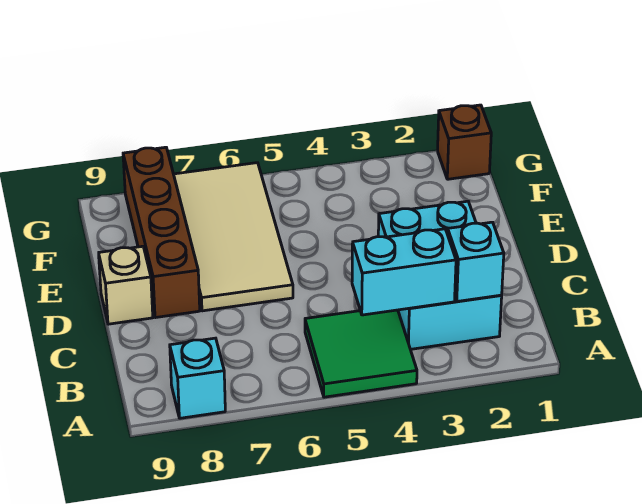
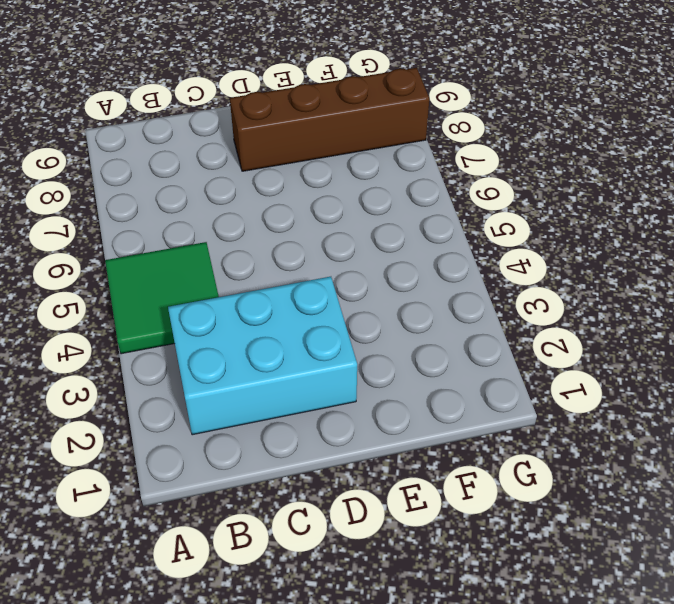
none -> cyan 1x1 brick [170,338,225,418]
none -> tan 2x4 tile [174,163,293,311]

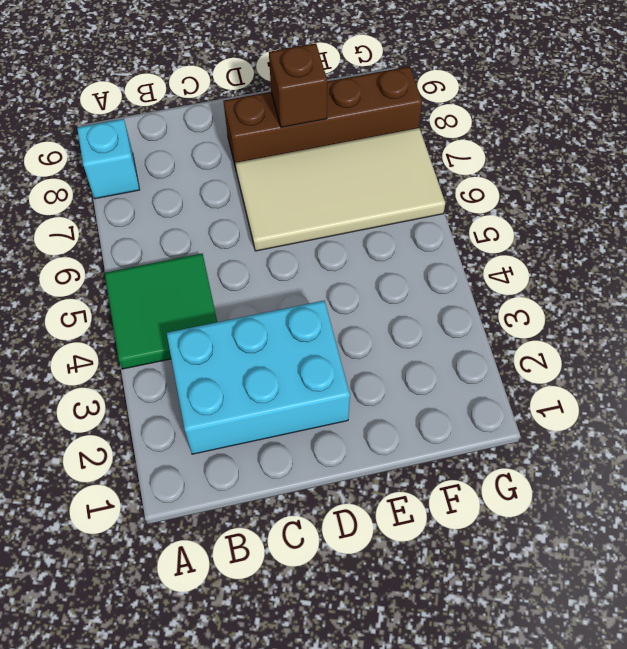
brown 1x1 brick [269,43,327,128] -> brown 1x1 brick moved to [438,105,491,179]
none -> tan 1x1 brick [99,246,153,324]
none -> cyan 1x1 brick [448,222,504,301]

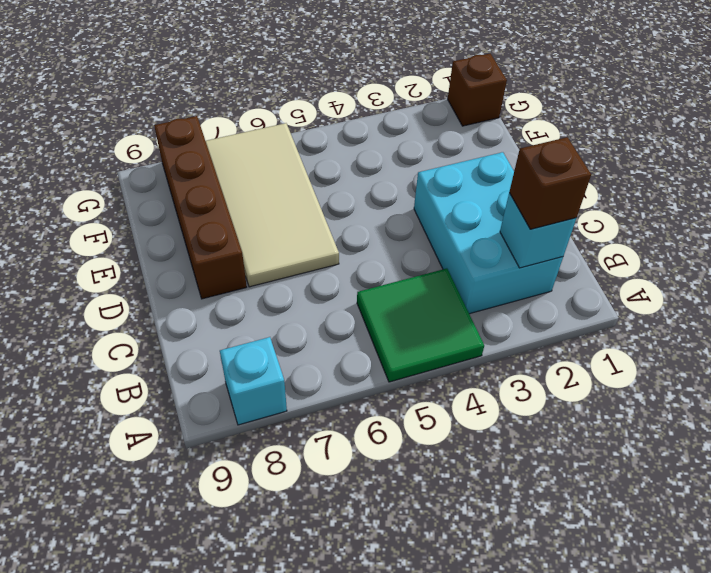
brown 1x1 brick [509,137,591,229] -> none
none -> tan 1x1 brick [99,246,153,324]
none -> cyan 1x2 brick [352,229,456,315]

